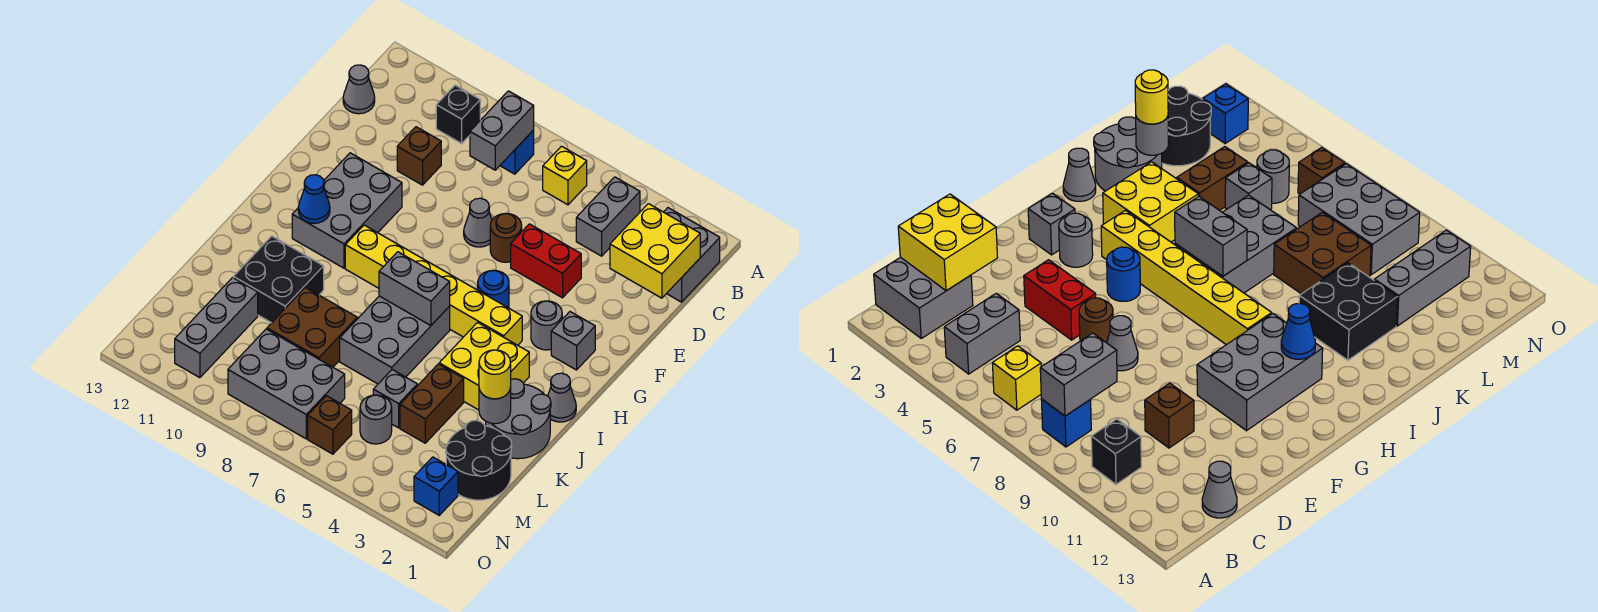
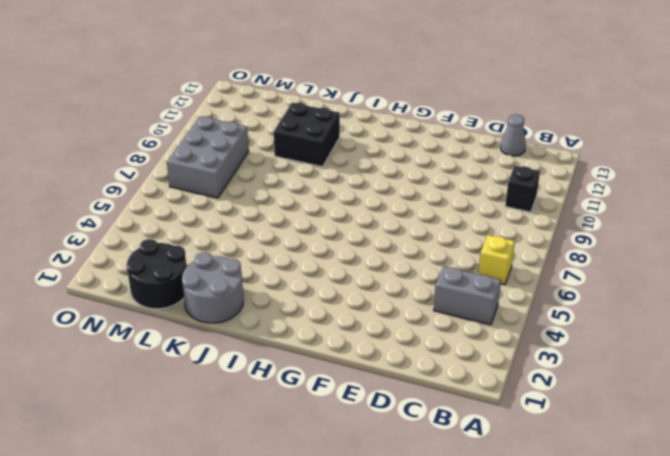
none -> grey 2x2 brick [664,208,720,302]
none -> blue 1x1 brick [500,130,534,174]
none -> brown 1x1 brick [397,127,441,185]
none -> red 1x2 brick [511,224,581,298]

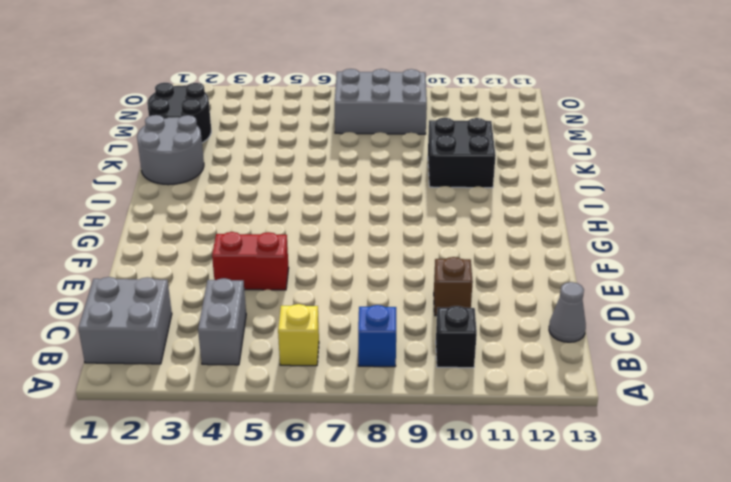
none -> brown 1x1 round brick [490,213,522,262]
none -> grey 1x1 cone [464,198,492,247]
none -> grey 2x3 brick [292,153,402,268]
none -> grey 1x1 brick [551,312,595,370]

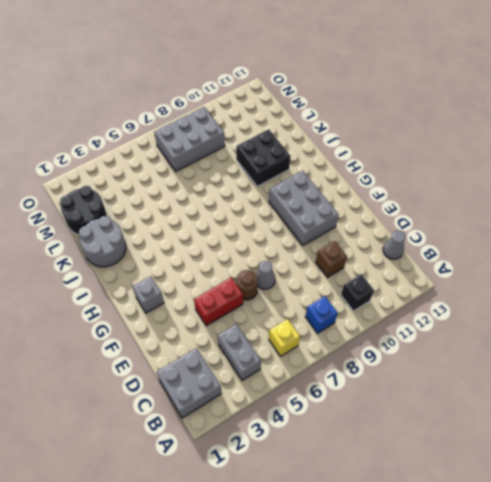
none -> grey 1x1 round brick [531,301,562,350]
none -> blue 1x1 round brick [478,270,509,308]
none -> yellow 1x6 brick [345,225,522,345]
none -> grey 1x1 cone [548,373,576,422]

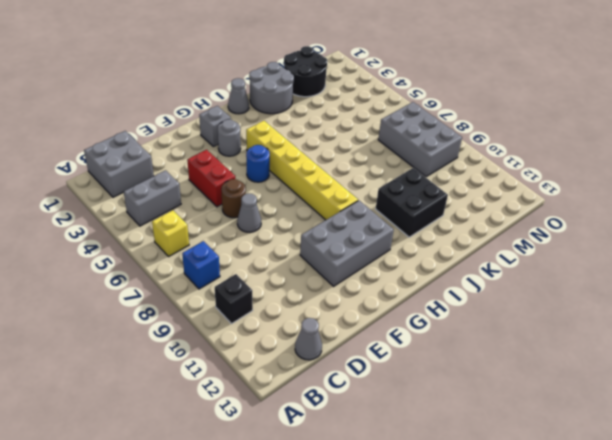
none -> brown 1x1 brick [397,127,441,185]
none -> yellow 2x2 brick [439,322,529,410]
none -> grey 2x3 brick [340,296,450,384]
none -> brown 1x2 brick [400,364,464,443]

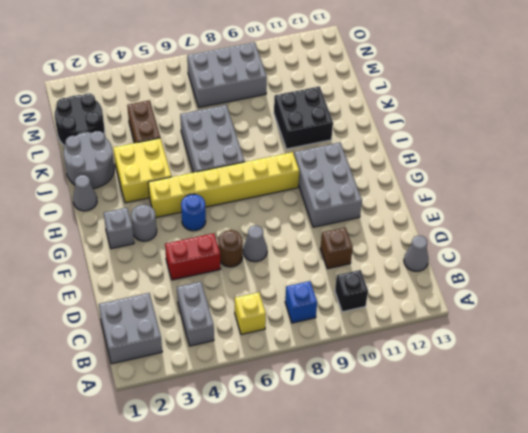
none -> brown 2x2 brick [267,287,357,367]
none -> grey 1x1 brick [373,370,417,428]
none -> grey 1x3 brick [175,278,258,378]
none -> grey 1x1 round brick [360,395,392,444]

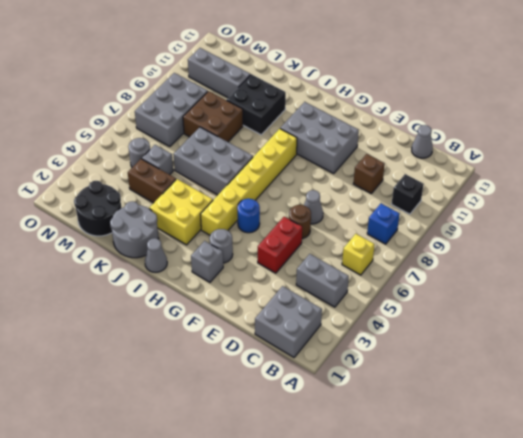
none -> blue 1x1 brick [414,457,458,515]
none -> brown 1x1 brick [308,396,352,454]
none -> grey 1x2 brick [470,91,534,170]
none -> yellow 2x2 brick [610,204,700,298]

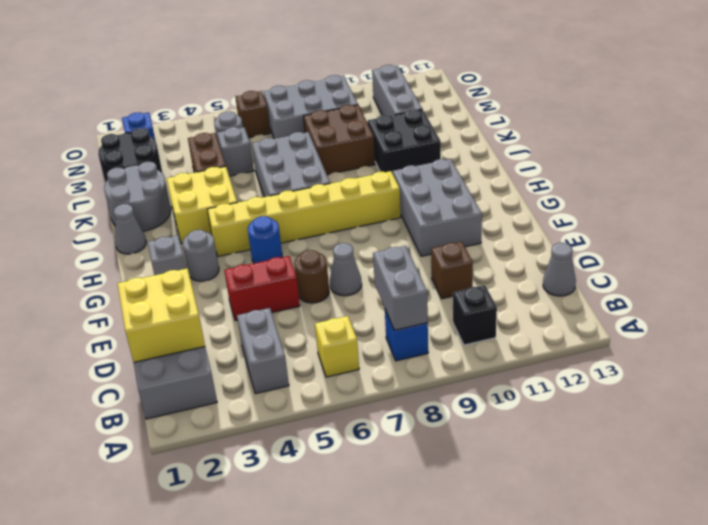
none -> blue 1x1 cone [298,175,330,223]
none -> grey 1x2 brick [379,252,450,326]
none -> grey 1x1 round brick [479,388,511,424]
none -> yellow 1x1 round brick [479,350,511,399]

